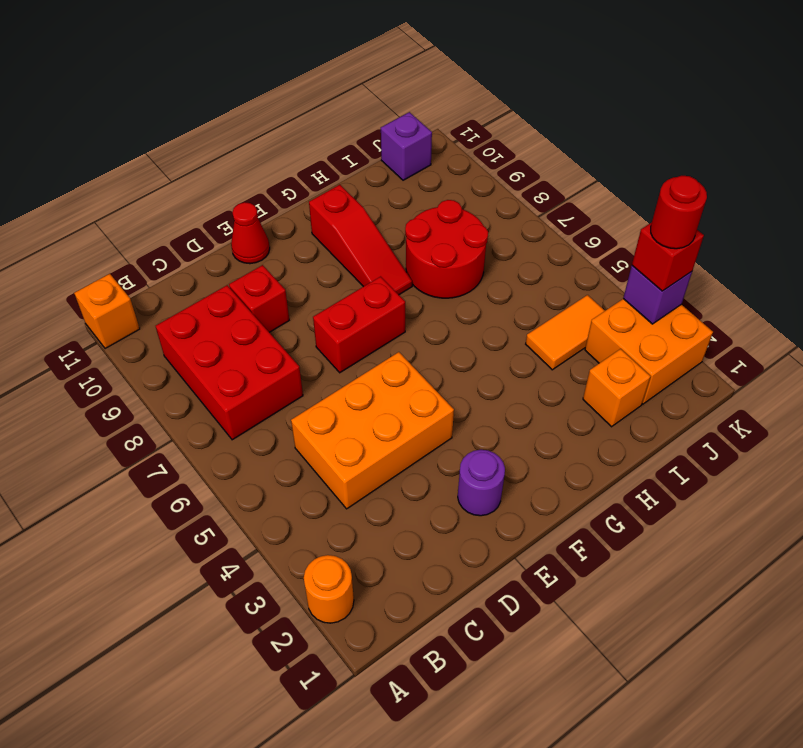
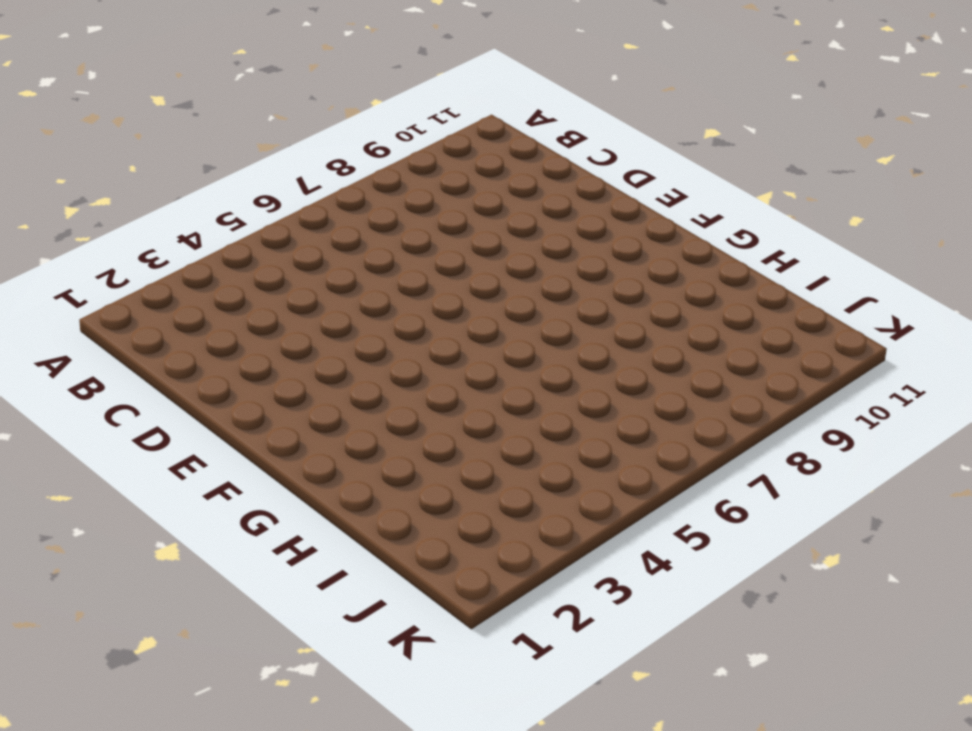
none -> orange 1x1 round brick [304,555,354,623]
none -> orange 1x1 brick [74,274,140,349]
none -> red 2x3 brick [156,285,303,440]

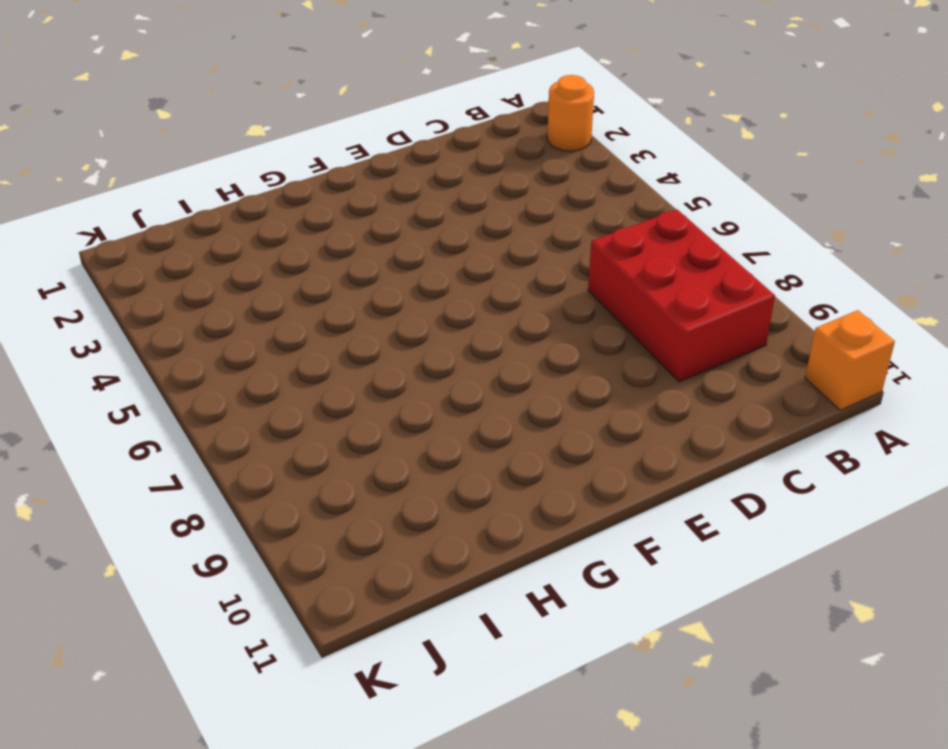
none -> orange 2x3 brick [291,352,454,509]
none -> red 1x1 brick [229,265,289,332]
none -> purple 1x1 round brick [458,450,505,516]

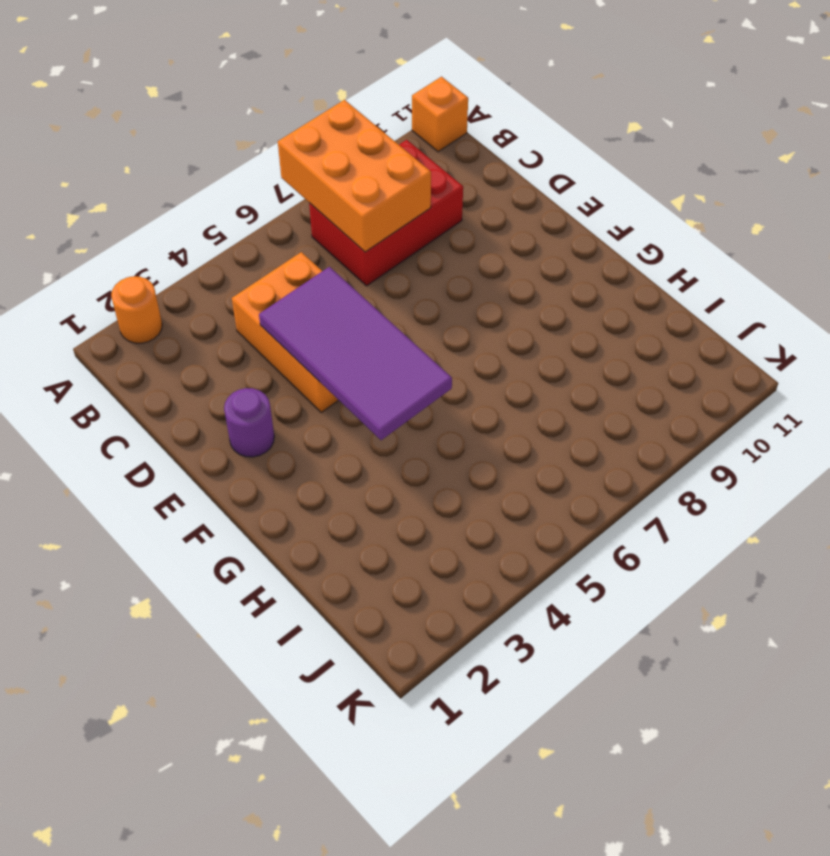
orange 2x3 brick [278,100,431,252] -> none
purple 2x4 tile [259,267,452,440] -> none
none -> red 1x1 brick [229,265,289,332]
none -> red 1x2 brick [313,277,405,373]
none -> red 1x1 cone [231,202,270,264]

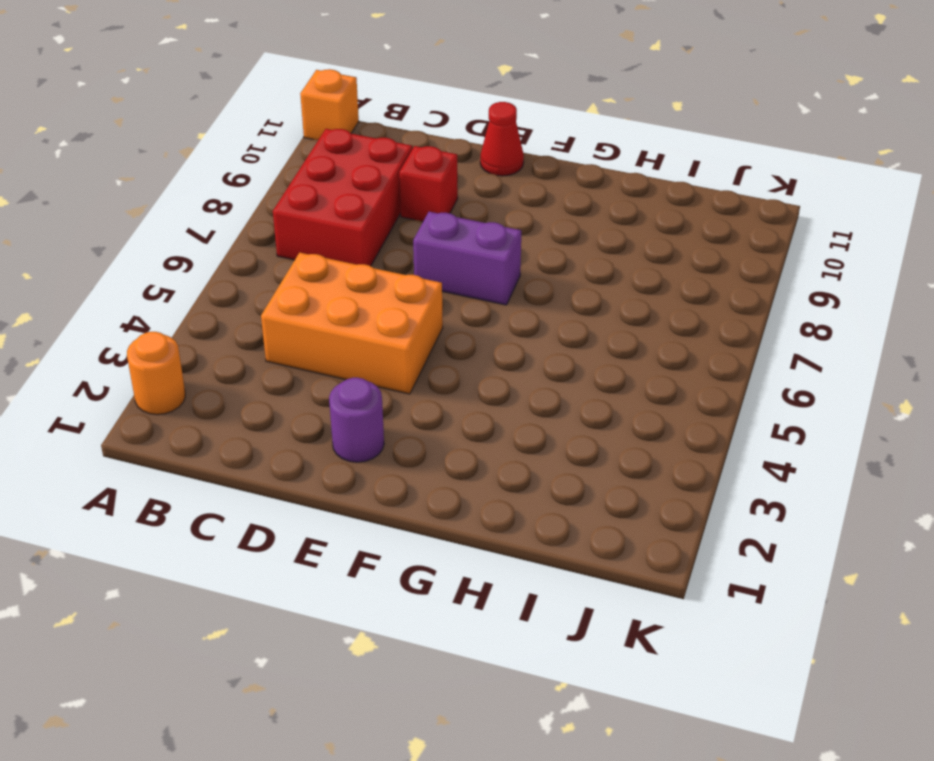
purple 1x2 brick [413,212,521,305] -> red 1x2 brick [313,277,405,373]
none -> red 1x3 slope [309,185,412,295]
none -> red 2x2 round brick [405,200,488,298]
none -> orange 1x1 brick [583,349,650,427]

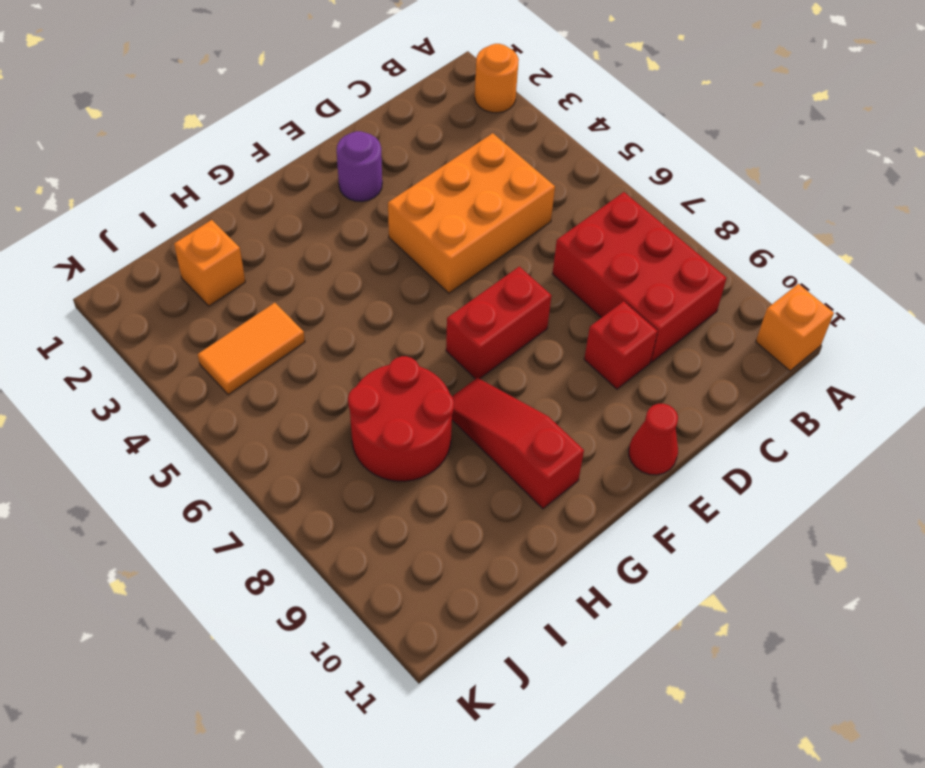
none -> orange 2x2 brick [585,299,713,404]
none -> purple 1x1 brick [381,112,432,180]
none -> purple 1x1 brick [623,266,692,324]

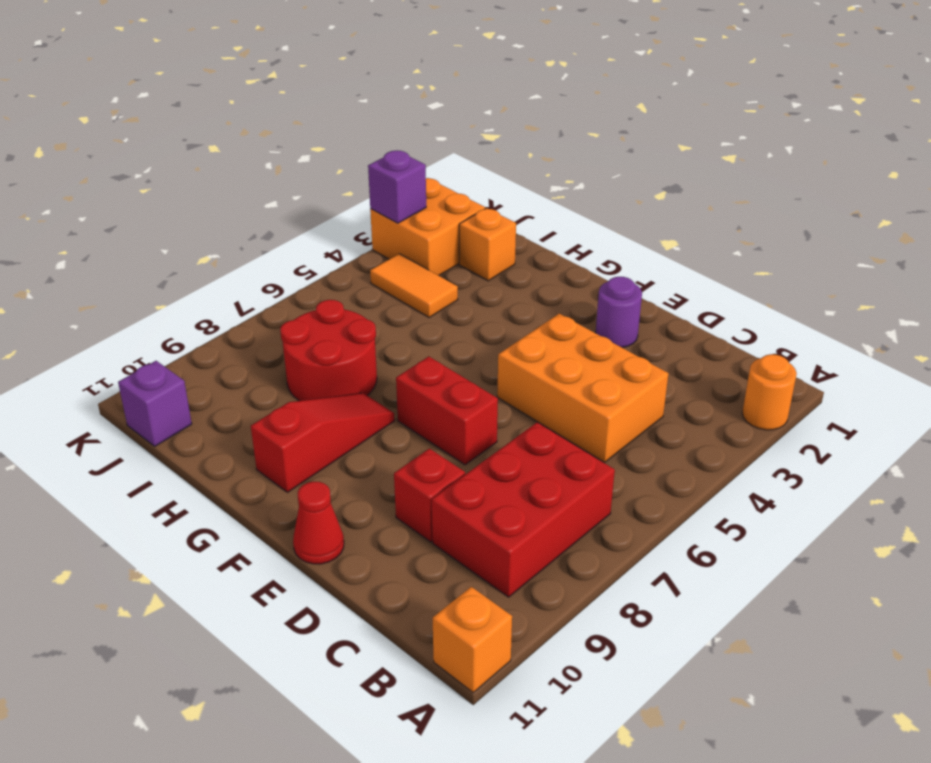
none -> red 1x1 brick [632,223,704,291]
none -> red 1x1 round brick [651,176,707,249]

